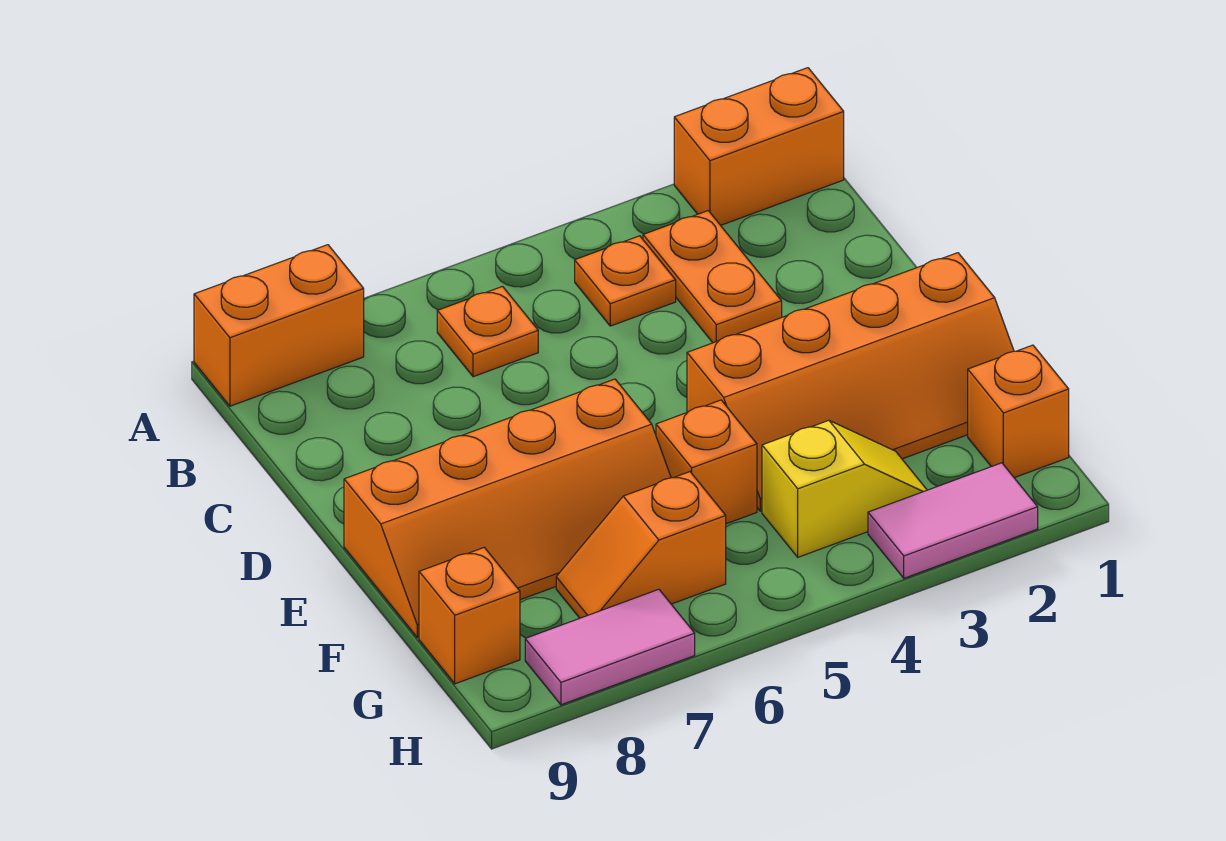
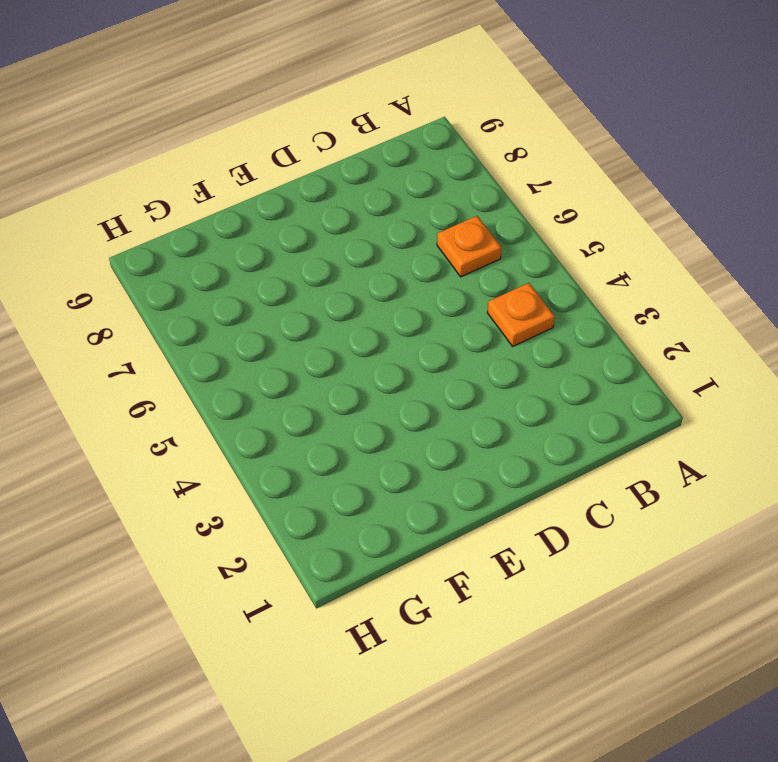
none -> orange 1x2 brick [674,68,844,225]
none -> orange 1x2 brick [194,245,364,406]
none -> orange 1x2 plate [643,211,782,343]

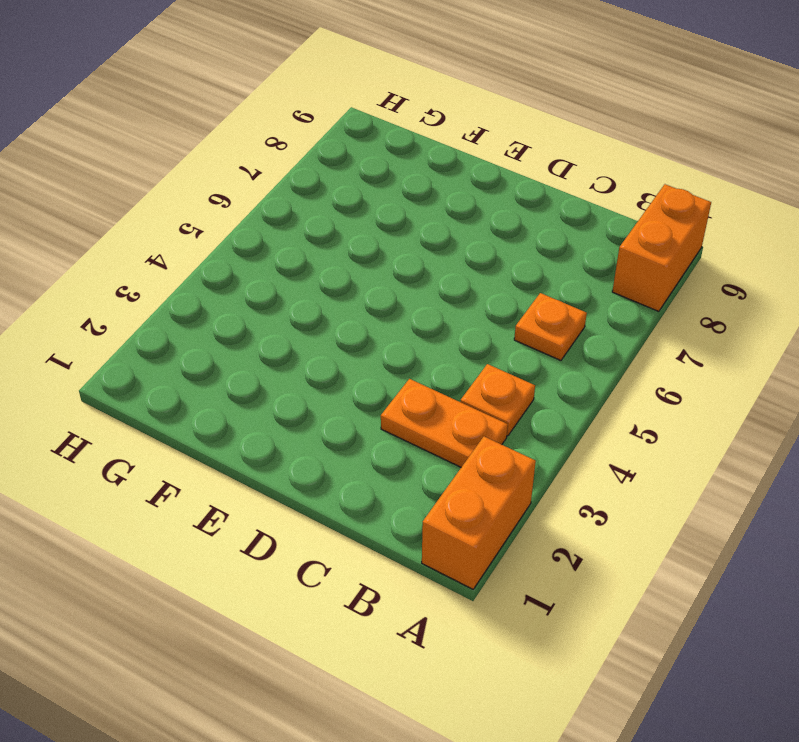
none -> orange 2x4 slope [687,253,1014,511]
none -> orange 2x4 slope [344,379,671,638]
none -> orange 1x1 brick [656,400,757,524]

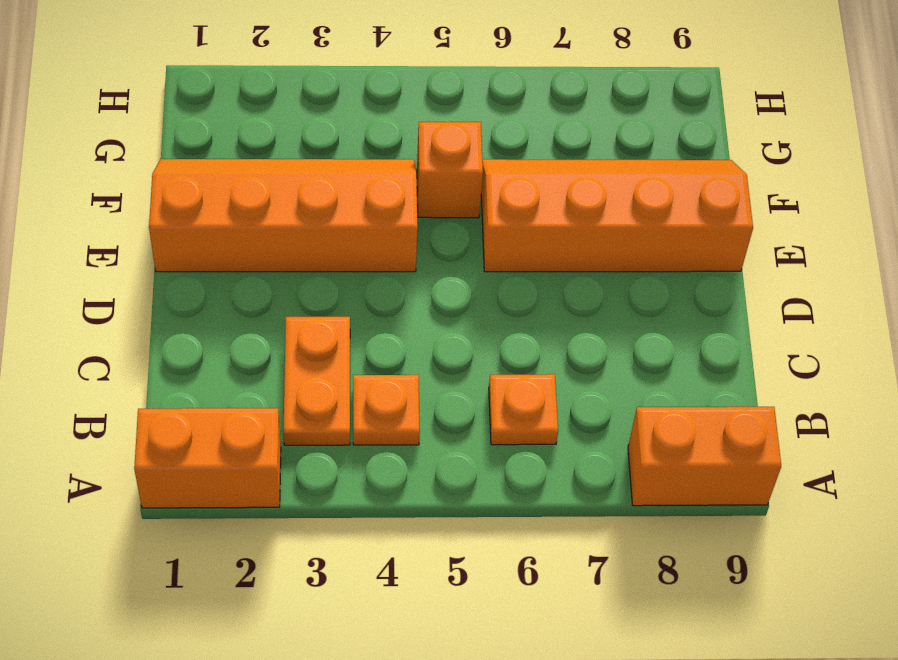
none -> orange 1x1 brick [968,345,1069,478]
none -> yellow 1x2 slope [762,420,927,557]
none -> orange 1x2 slope [556,472,726,618]

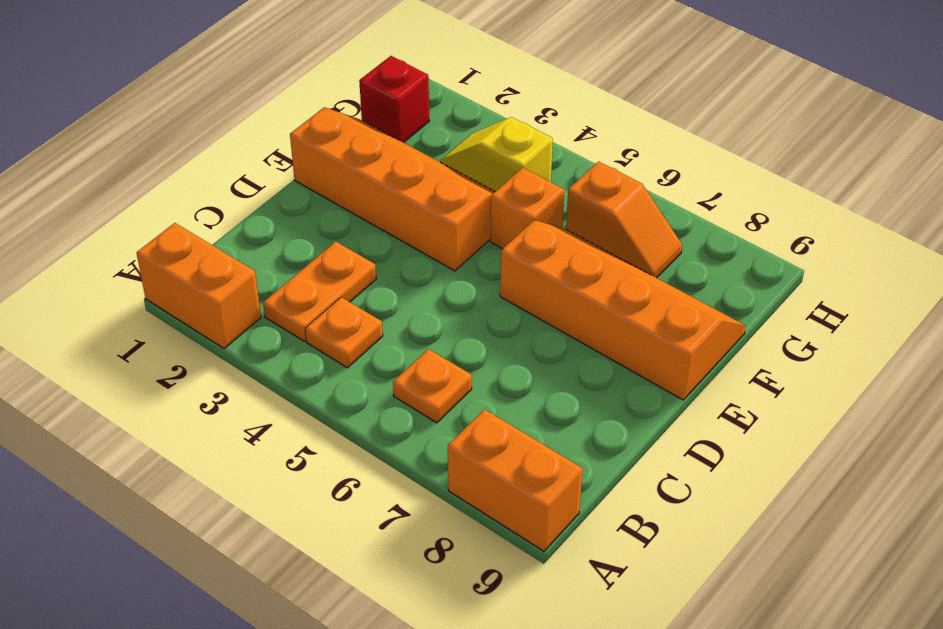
red 1x1 brick [359,56,429,143] -> orange 1x1 brick [968,345,1069,478]
none -> orange 1x1 brick [419,548,520,684]
none -> pink 1x2 tile [868,463,1038,578]
none -> pink 1x2 tile [525,589,695,705]

